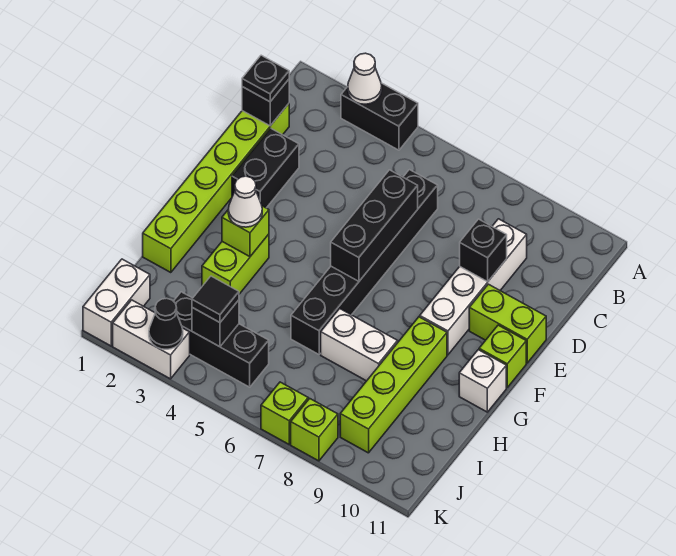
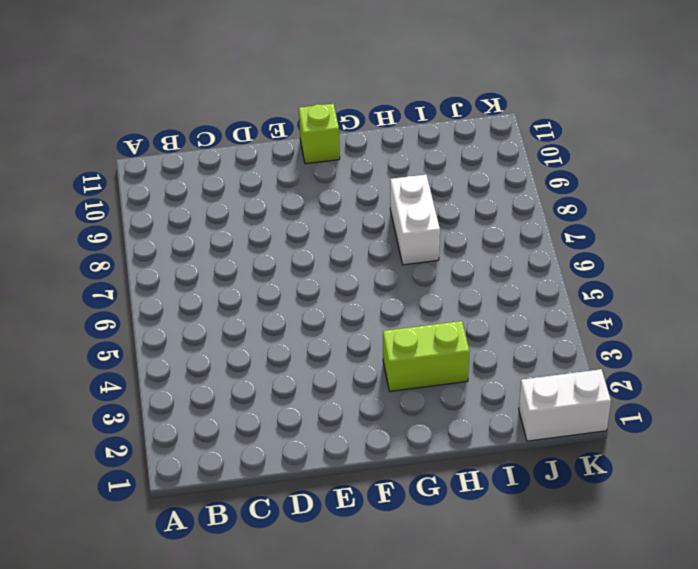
none -> black 1x2 brick [341,83,418,150]
none -> lime 1x6 brick [143,104,289,273]
none -> black 1x6 brick [291,170,438,354]

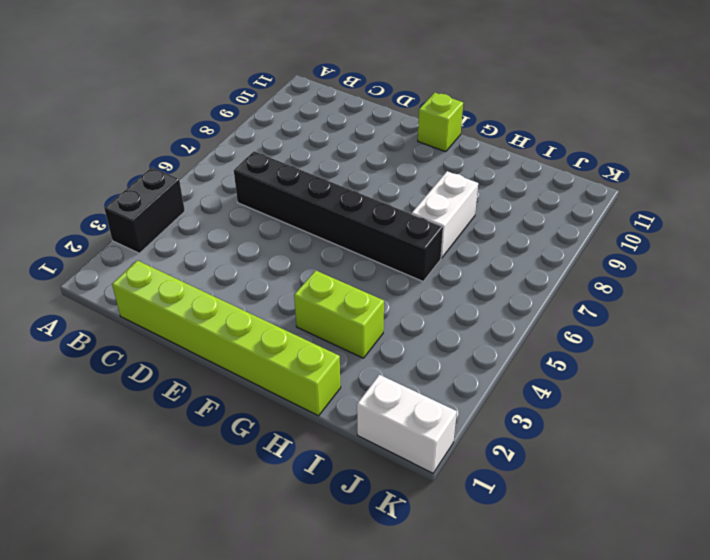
none -> white 1x4 brick [420,219,527,355]
none -> black 1x2 brick [232,129,299,208]
none -> lime 1x2 brick [469,284,546,363]

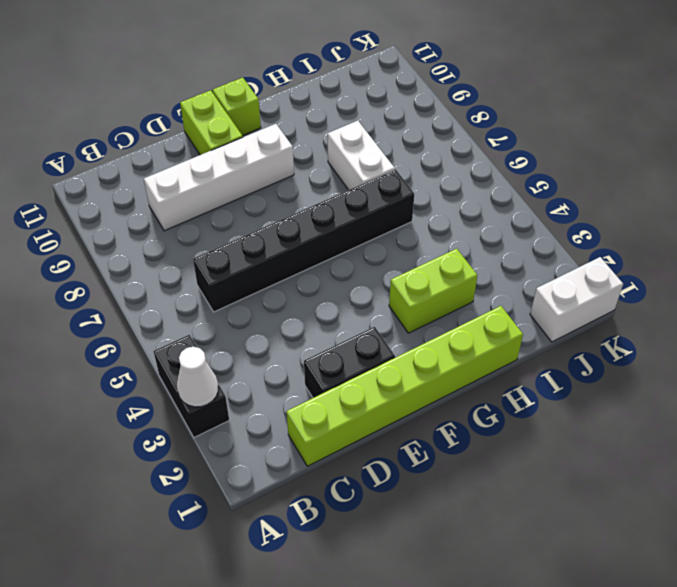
none -> lime 1x4 brick [340,317,447,453]
none -> white 1x1 brick [459,350,506,412]
none -> black 1x3 brick [174,292,269,387]

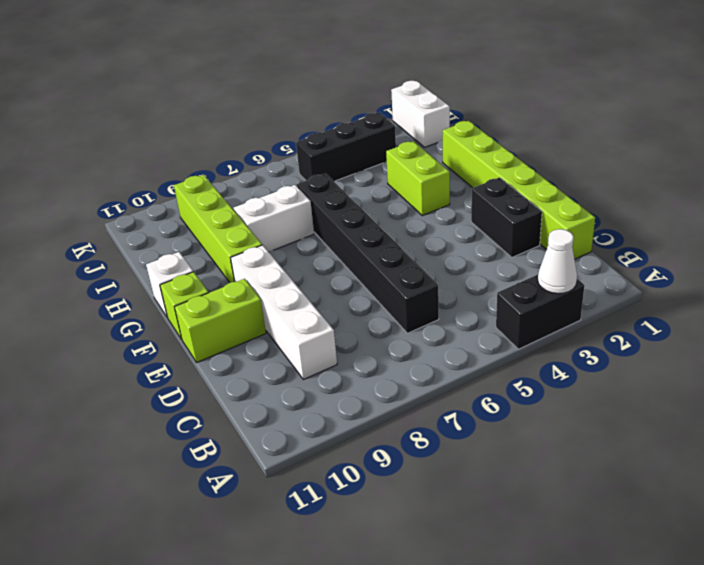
none -> white 1x2 brick [113,300,190,379]
none -> lime 1x1 brick [261,382,308,444]
none -> lime 1x1 brick [291,399,338,461]

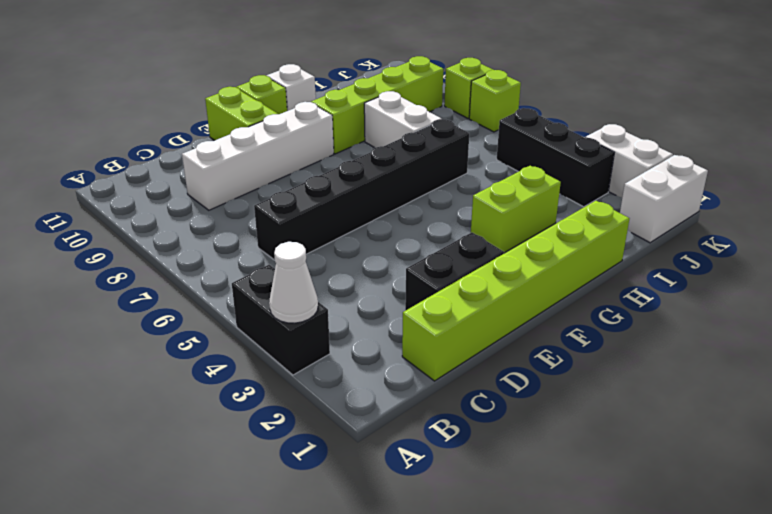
none -> black 1x1 brick [242,79,289,126]
none -> black 1x3 brick [331,170,418,281]
none -> black 1x1 brick [460,219,507,282]

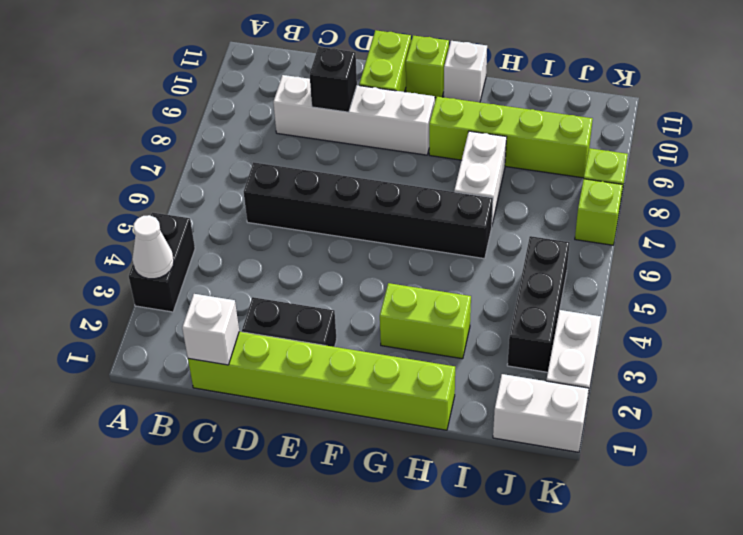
white 1x1 brick [182,294,239,365] -> black 1x1 brick [242,79,289,126]
none -> black 1x3 brick [331,170,418,281]
none -> lime 1x1 brick [222,206,269,257]
none -> black 1x1 brick [192,300,239,347]

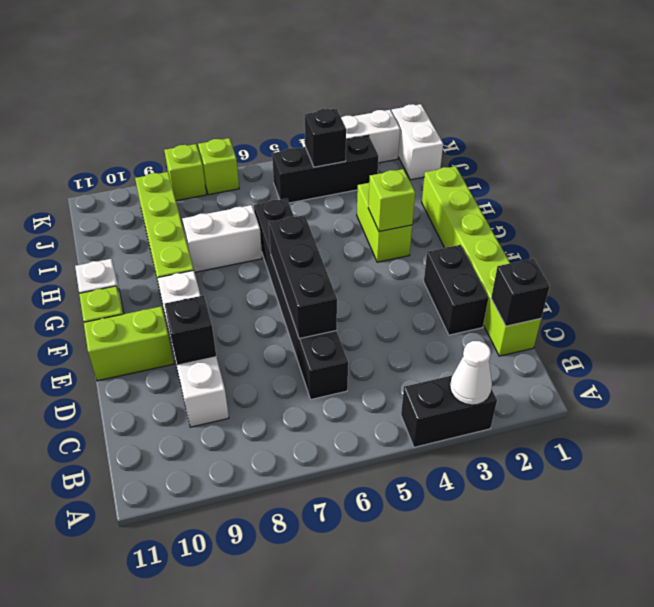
none -> black 1x1 cone [149,298,183,349]
none -> black 1x1 plate [242,55,289,102]
none -> white 1x1 cone [228,176,262,227]

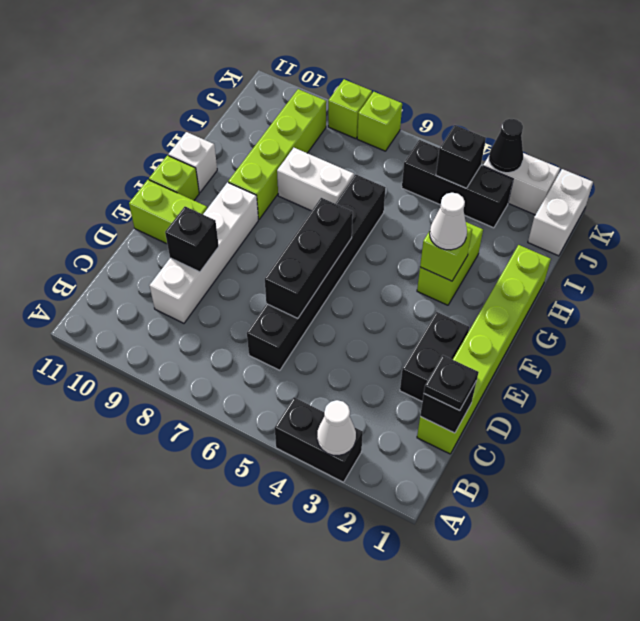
none -> black 1x1 tile [192,276,239,322]

